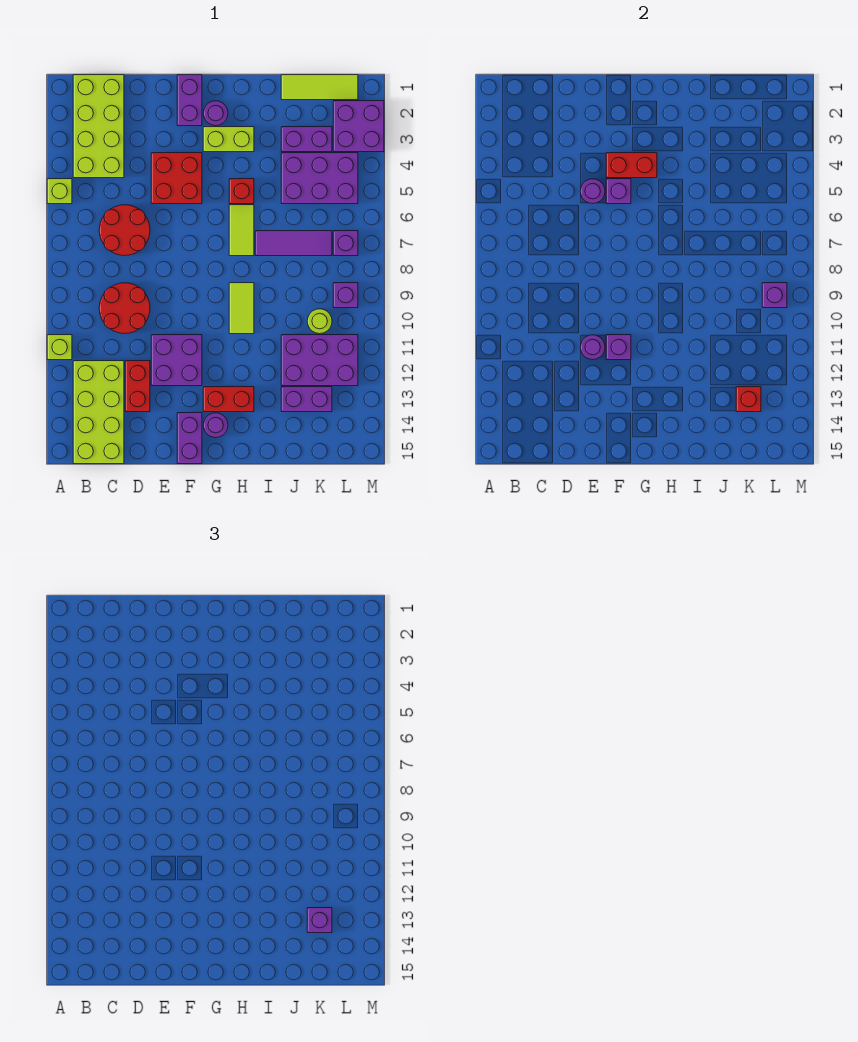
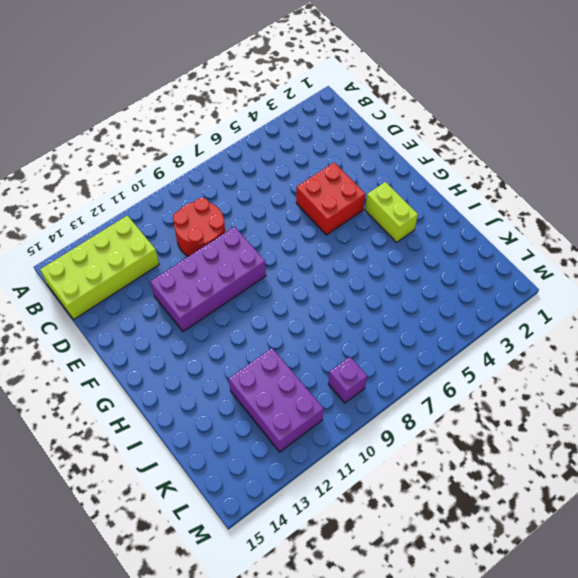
purple 2x4 brick [150,227,266,332] -> purple 2x2 brick [151,335,202,386]
none -> lime 1x1 brick [47,179,72,204]
none -> lime 1x1 brick [47,335,72,360]
none -> lime 2x4 brick [73,75,124,178]
none -> red 2x2 round brick [99,205,150,256]

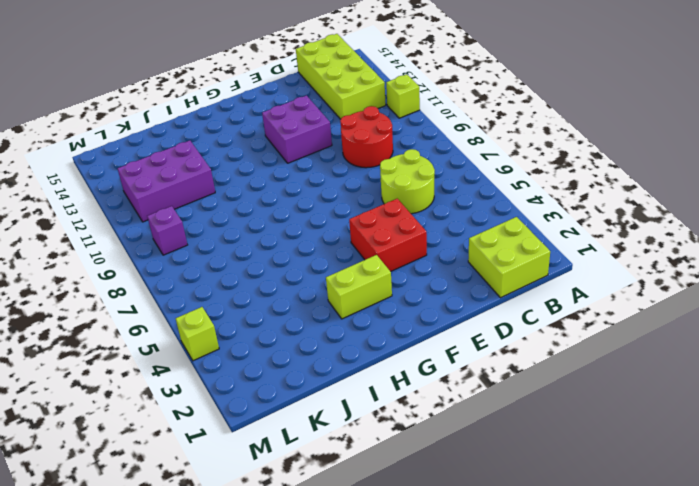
lime 2x2 brick [468,217,550,298] -> lime 2x4 brick [73,75,124,178]
lime 2x2 round brick [380,149,435,214] -> red 2x2 round brick [99,205,150,256]
lime 1x1 brick [176,307,219,361] -> lime 1x1 brick moved to [47,179,72,204]
none -> red 1x2 brick [125,361,150,412]
none -> purple 1x2 brick [177,75,202,126]
none -> purple 1x2 brick [177,413,202,464]
none -> purple 1x1 round brick [203,101,228,126]

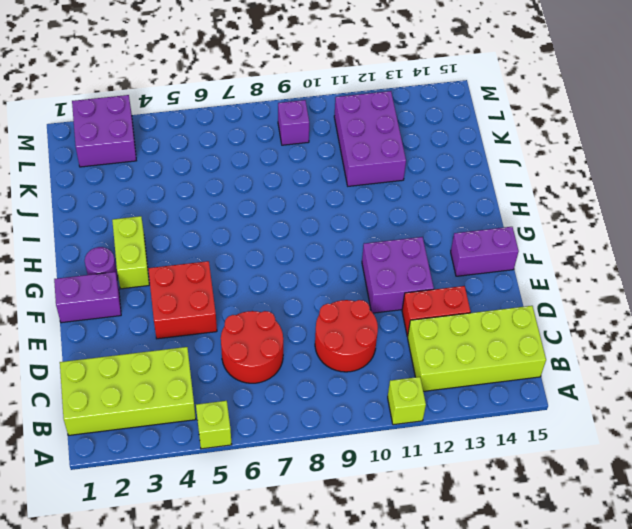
none -> red 1x2 brick [203,387,254,412]
none -> purple 1x1 round brick [203,413,228,438]
none -> red 1x1 brick [229,179,254,204]
none -> lime 1x2 tile [229,205,254,256]

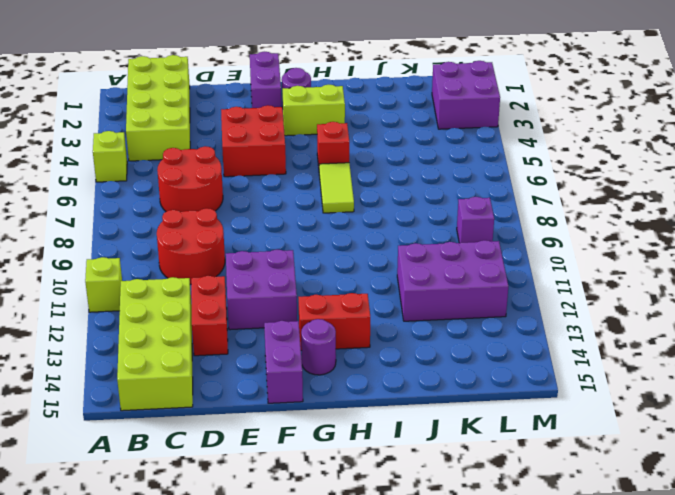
none -> lime 1x2 tile [229,283,254,334]
none -> purple 1x3 tile [255,231,332,256]
none -> lime 1x3 tile [281,75,358,100]
none -> purple 1x2 brick [281,127,332,152]

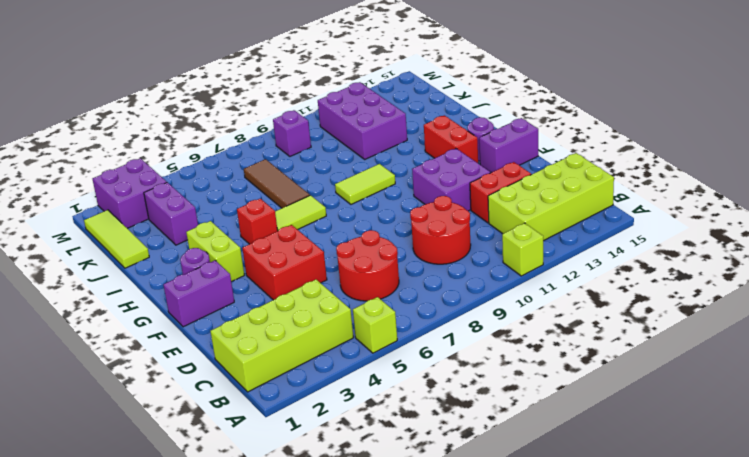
brown 1x3 tile [244,159,310,208] -> purple 1x3 tile [255,231,332,256]
none -> purple 2x3 brick [281,153,358,204]
none -> purple 1x2 brick [281,387,332,412]
none -> lime 1x1 round brick [307,309,332,334]
none -> purple 1x1 brick [333,231,358,256]

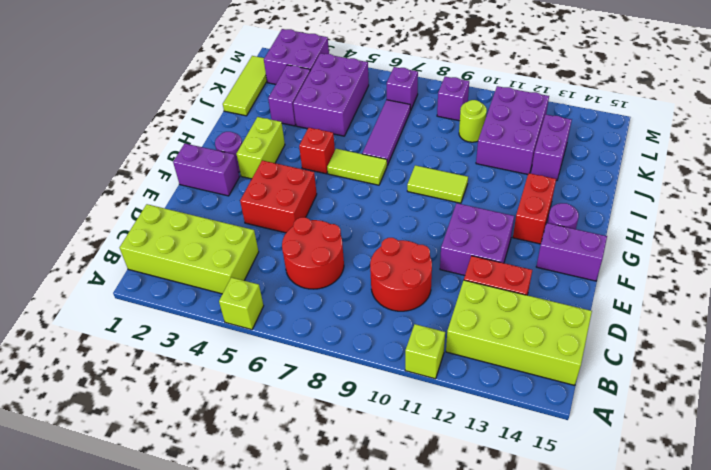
none -> purple 1x1 round brick [580,179,605,204]
none -> purple 1x1 round brick [580,335,605,360]
none -> red 1x2 brick [606,153,657,178]
none -> purple 1x1 brick [606,179,631,204]

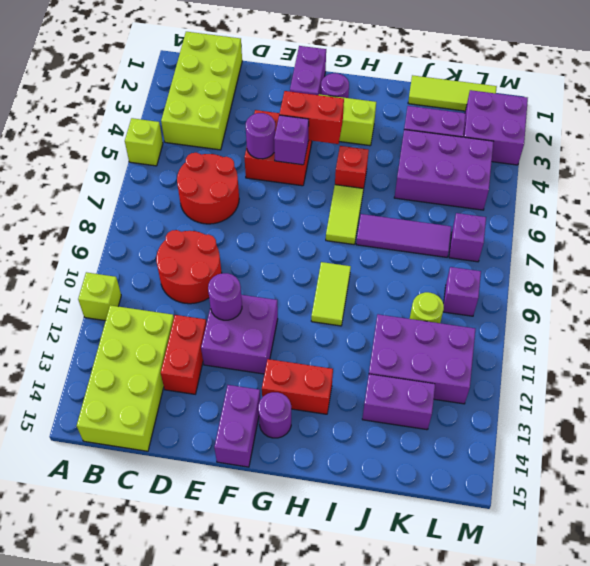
none -> purple 1x1 brick [606,335,631,360]
none -> red 1x1 brick [736,387,761,412]
none -> purple 1x1 brick [762,283,787,308]
none -> purple 1x1 brick [307,908,332,933]

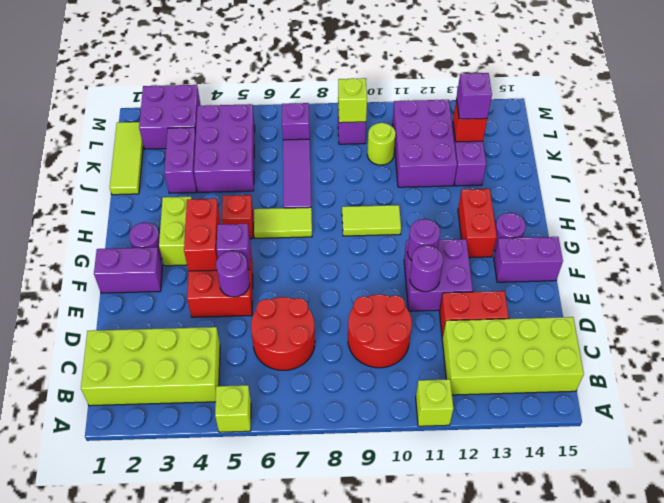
purple 1x1 round brick [407,219,440,260] -> purple 1x1 brick [606,335,631,360]
lime 1x1 brick [338,78,367,123] -> purple 1x1 brick [762,283,787,308]

